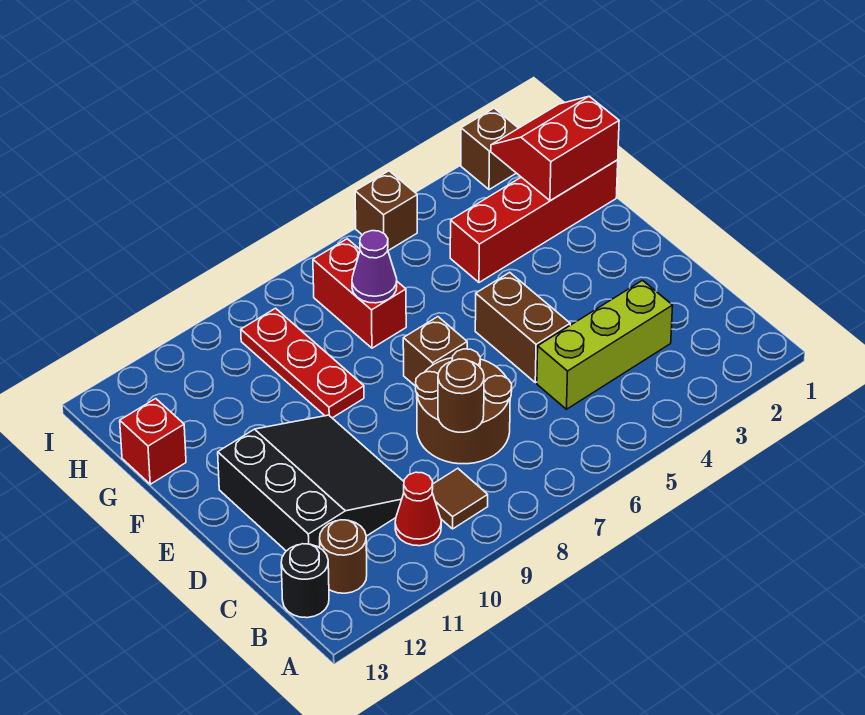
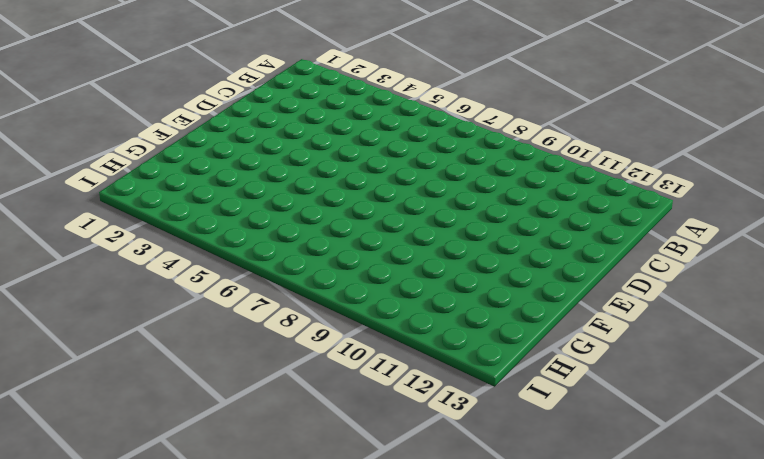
none -> brown 1x1 tile [432,468,488,529]
none -> red 1x1 cone [395,472,441,546]
none -> brown 1x1 round brick [320,520,367,593]

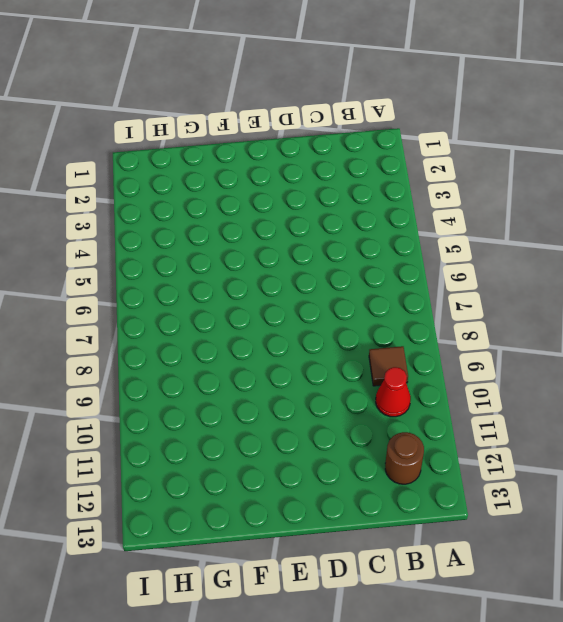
none -> black 1x1 round brick [281,544,329,618]
none -> lime 1x3 brick [537,280,673,409]
none -> brown 2x2 round brick [416,349,512,464]

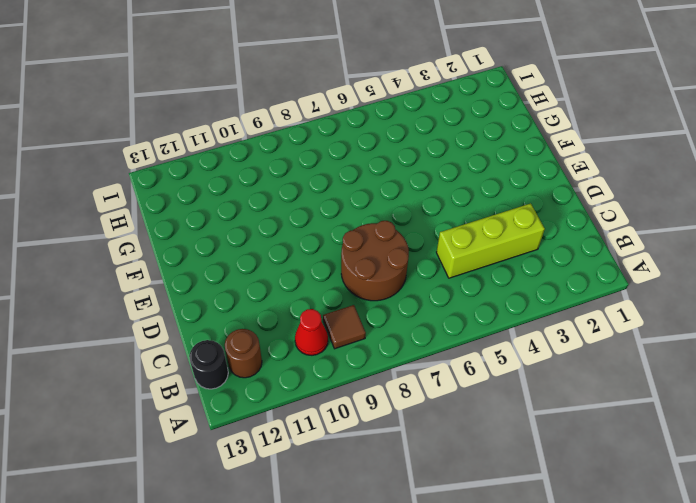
none -> black 3x3 slope [218,415,404,551]
none -> brown 1x2 brick [475,272,570,383]
none -> brown 1x1 brick [403,317,467,386]

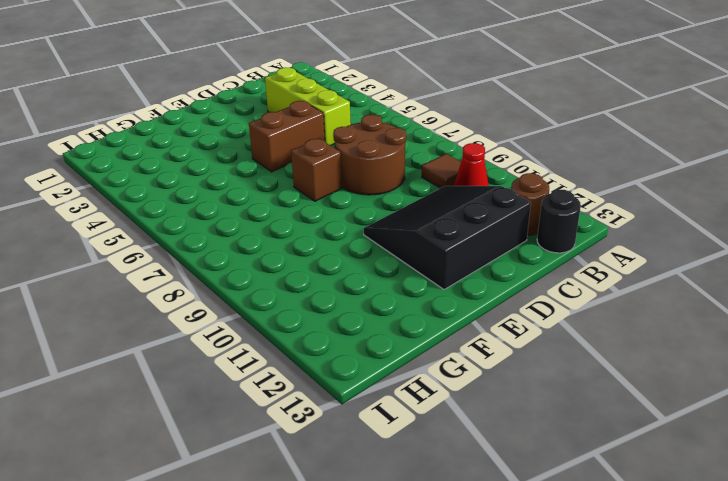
none -> red 1x3 plate [241,308,364,418]
none -> red 1x4 brick [450,160,618,282]
none -> red 1x2 brick [313,239,406,348]

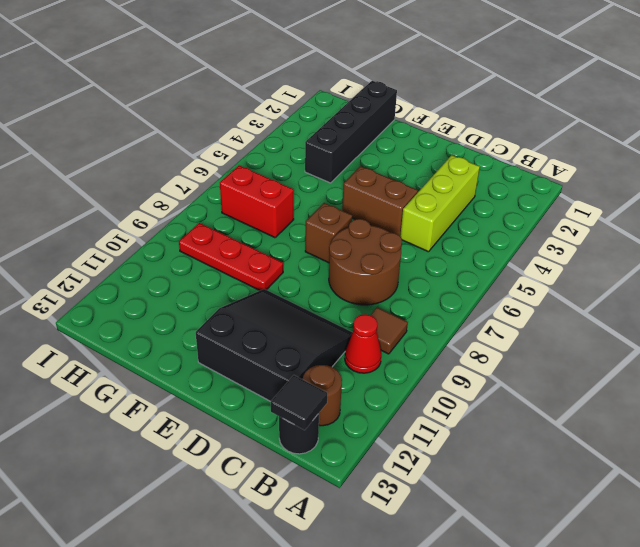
black 1x1 tile [271,375,327,430] -> none
black 1x4 brick [305,81,397,183] -> red 1x4 brick [450,160,618,282]
none -> red 1x1 brick [120,399,186,484]
none -> brown 1x1 brick [461,108,518,190]
none -> brown 1x1 brick [355,171,417,251]

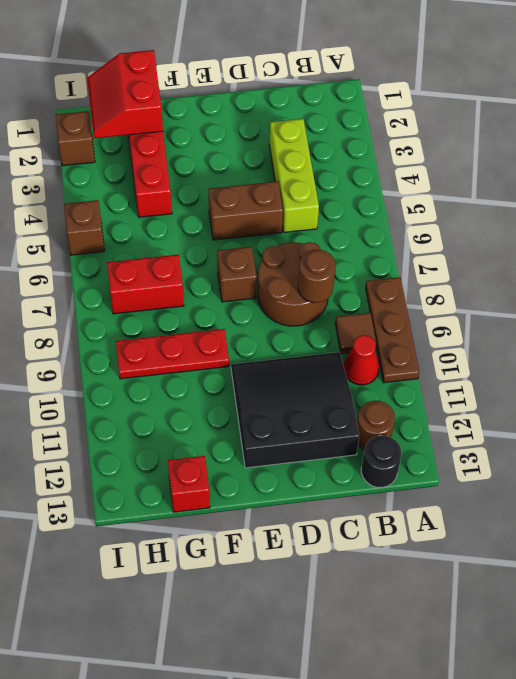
brown 1x3 plate [366,277,419,383] -> none
none -> purple 1x1 cone [352,231,397,303]

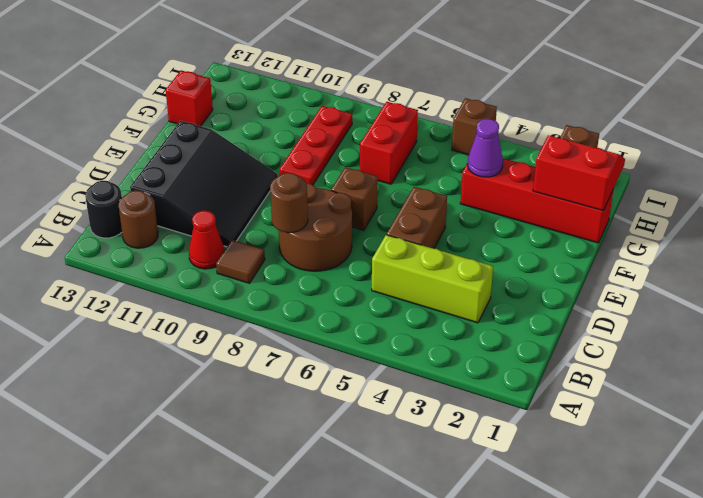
purple 1x1 cone [467,119,503,177] -> purple 1x1 cone moved to [352,231,397,303]

